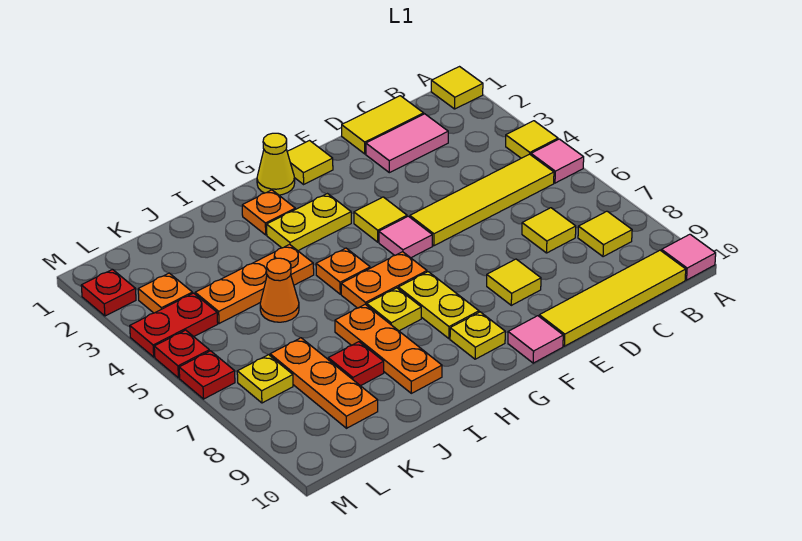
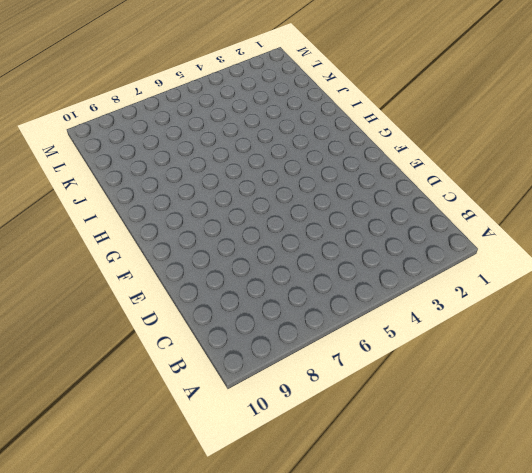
none -> yellow 1x1 tile [431,67,483,109]
none -> yellow 1x1 tile [506,121,558,158]
none -> pink 1x1 tile [531,139,584,183]
none -> pink 1x1 tile [662,234,716,280]

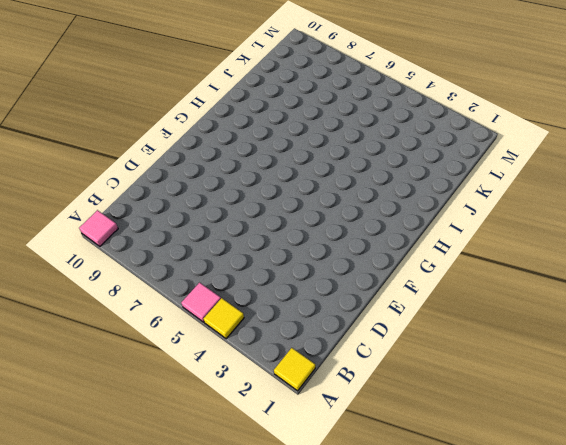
none -> yellow 1x4 tile [410,154,554,246]
none -> yellow 1x1 tile [578,211,632,257]
none -> yellow 1x4 tile [539,250,686,346]
none -> yellow 1x2 tile [342,96,424,154]

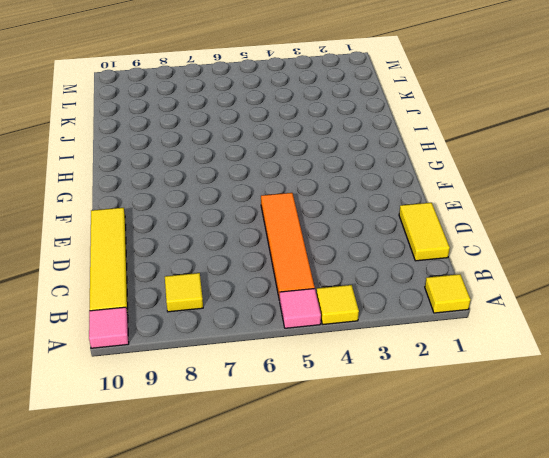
orange 1x4 tile [261,193,315,300] -> yellow 1x4 tile [410,154,554,246]
none -> pink 1x2 tile [366,114,448,173]
none -> yellow 1x1 tile [522,208,576,253]
none -> yellow 1x1 tile [487,259,541,305]
none -> yellow 1x1 tile [287,141,333,184]

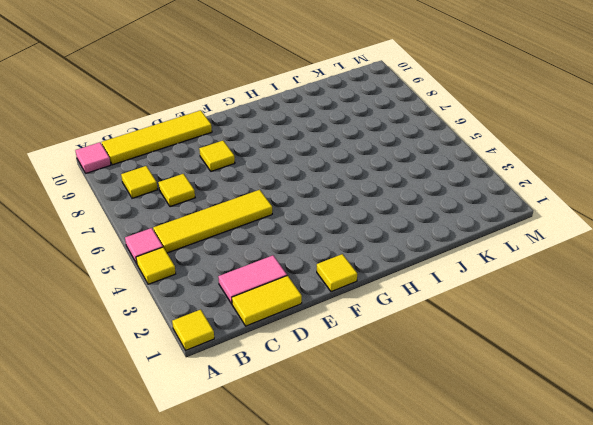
none -> yellow 1x1 tile [354,197,407,242]
none -> pink 1x1 tile [379,216,432,258]
none -> pink 1x1 tile [508,316,563,363]
none -> yellow 1x1 cone [257,133,295,195]

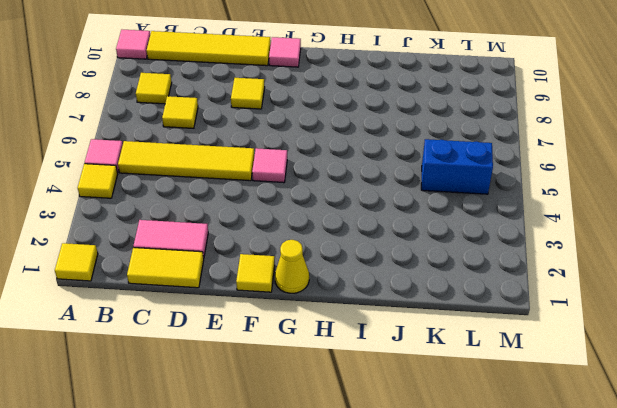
blue 1x2 brick [421,139,493,194] -> none
none -> yellow 1x1 tile [354,197,407,242]
none -> yellow 1x2 plate [267,194,351,251]
none -> orange 1x2 plate [341,252,427,308]
none -> yellow 1x2 plate [398,272,479,339]

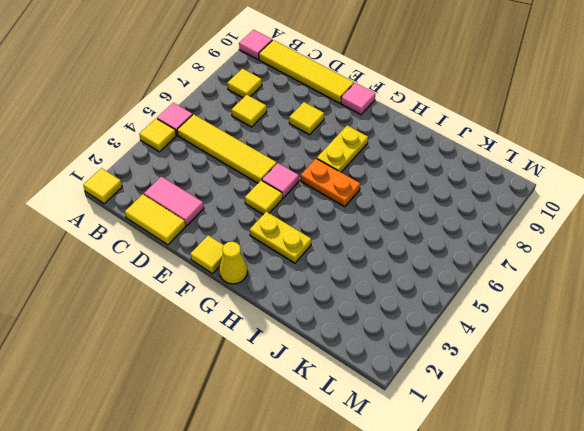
none -> yellow 1x1 plate [450,312,505,359]
none -> orange 1x1 plate [242,190,295,235]
none -> orange 1x1 plate [316,248,370,294]
none -> yellow 1x1 plate [367,288,421,331]

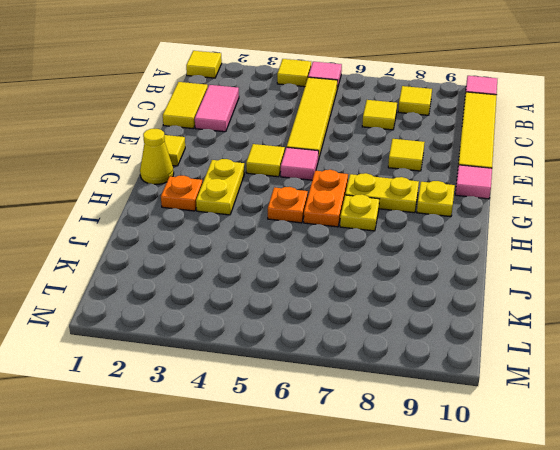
none -> orange 1x3 plate [195,244,314,324]
none -> orange 1x3 plate [335,304,442,393]
none -> orange 1x1 cone [260,258,299,322]
none -> red 1x1 plate [328,342,384,386]

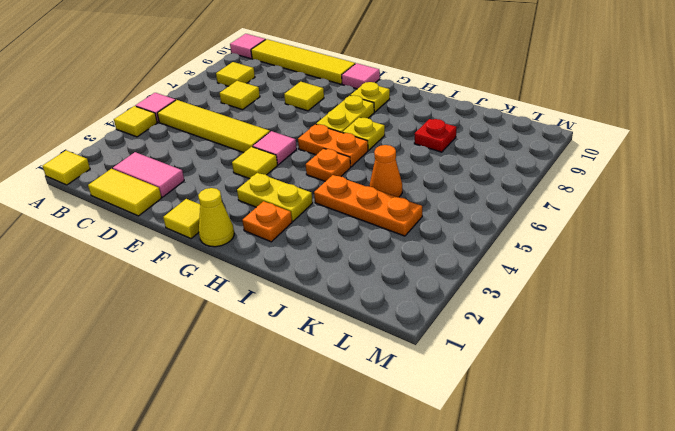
none -> orange 1x3 plate [335,304,442,393]
none -> orange 1x3 plate [270,338,378,428]
none -> orange 1x1 plate [138,273,192,313]
none -> red 1x2 plate [130,293,218,357]

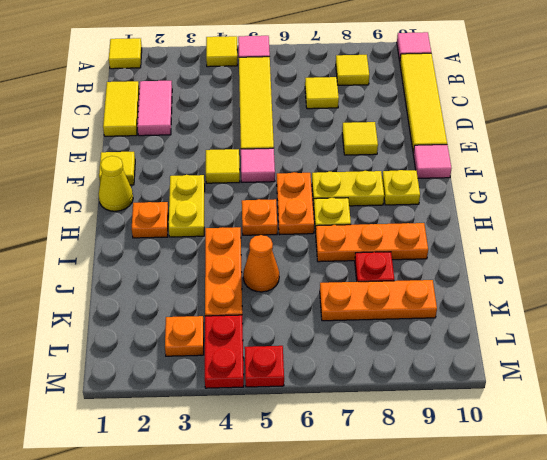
none -> yellow 1x1 plate [237,355,293,403]
none -> red 1x1 plate [81,269,136,316]
none -> red 1x1 plate [179,351,235,399]

